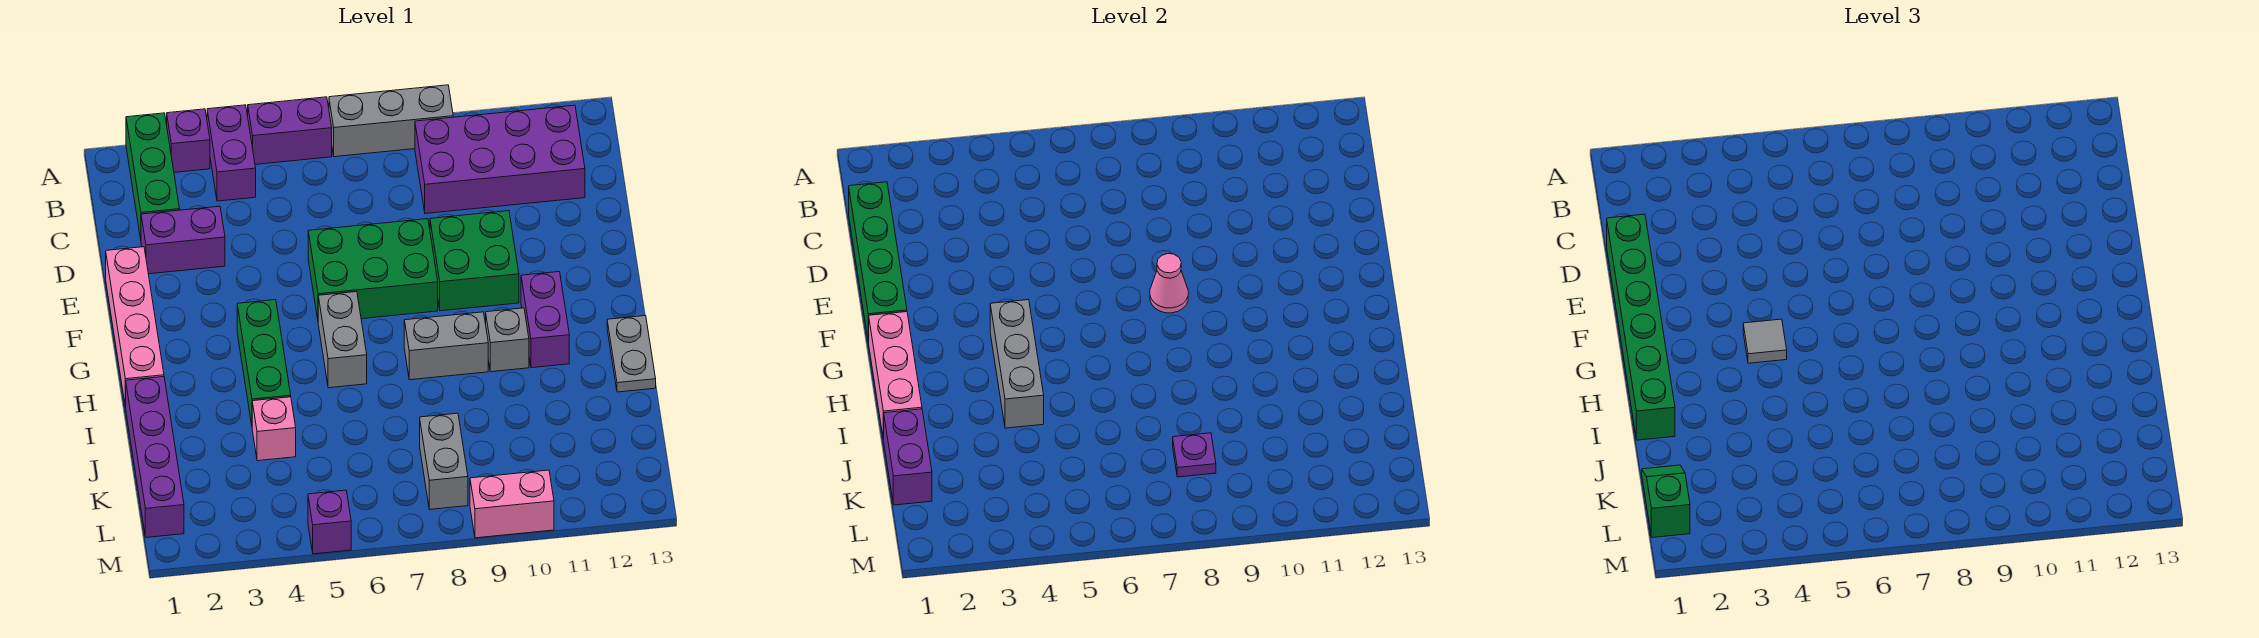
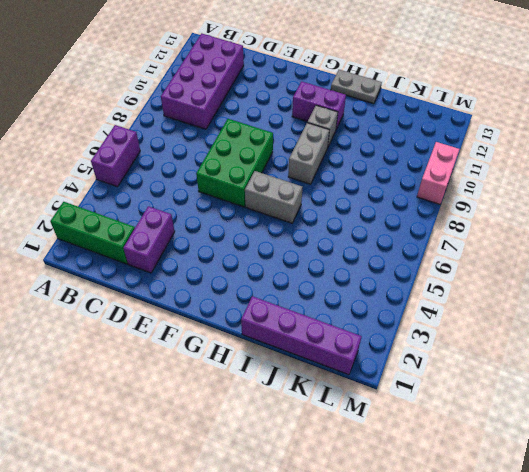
none -> purple 1x1 brick [167,109,210,172]
none -> purple 1x2 brick [207,105,256,201]
none -> grey 1x3 brick [329,85,453,157]
none -> pink 1x4 brick [106,247,164,408]

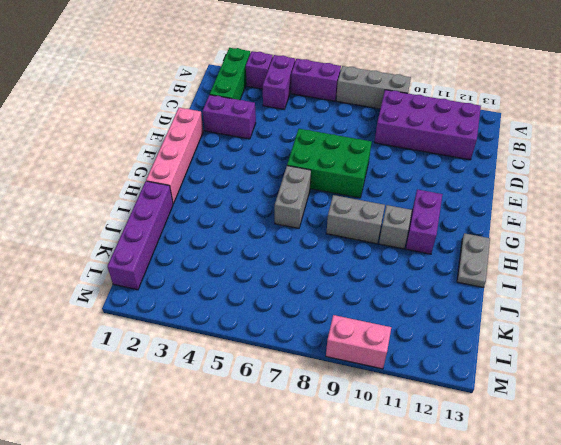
none -> green 2x2 brick [430,211,519,311]
none -> green 1x3 brick [237,300,291,425]
none -> pink 1x1 brick [252,397,296,461]
none -> grey 1x2 brick [420,413,468,509]

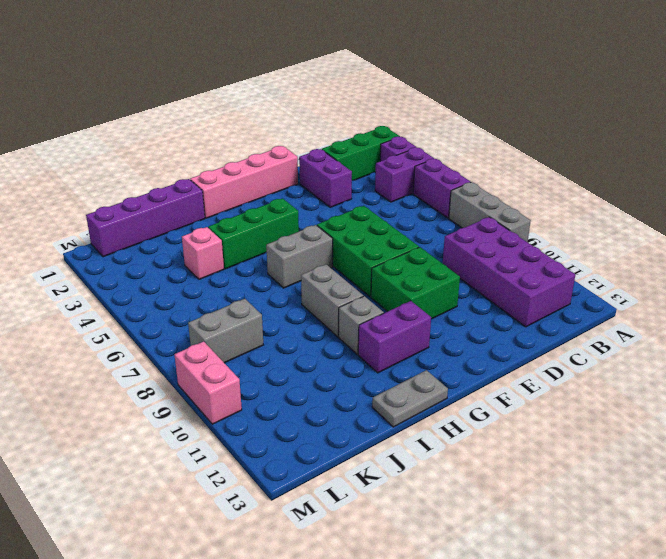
none -> purple 1x1 brick [308,490,351,554]
none -> green 1x4 brick [849,182,907,343]
none -> pink 1x1 cone [1150,254,1188,313]
none -> pink 1x3 brick [869,312,922,440]

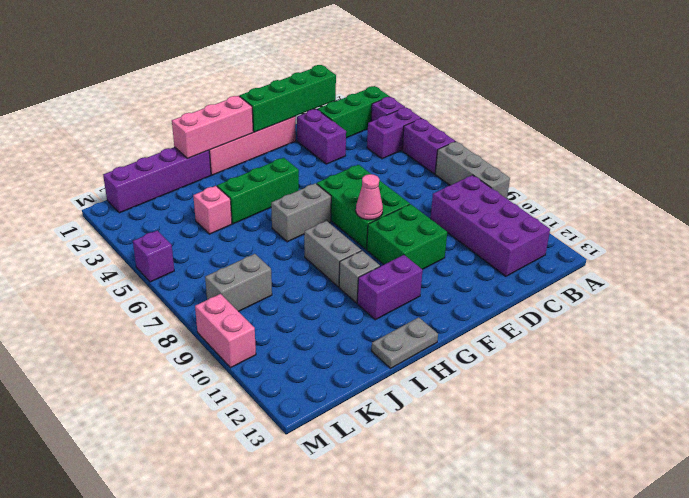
none -> grey 1x3 brick [990,300,1044,428]
none -> purple 1x2 brick [884,409,932,505]
none -> purple 1x1 plate [1173,433,1216,477]
none -> green 1x6 brick [1607,214,1675,440]

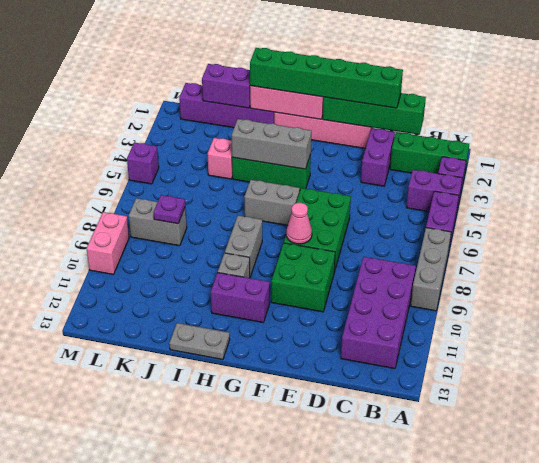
none -> grey 1x1 tile [1743,319,1787,363]
none -> green 1x2 slope [1642,465,1690,537]

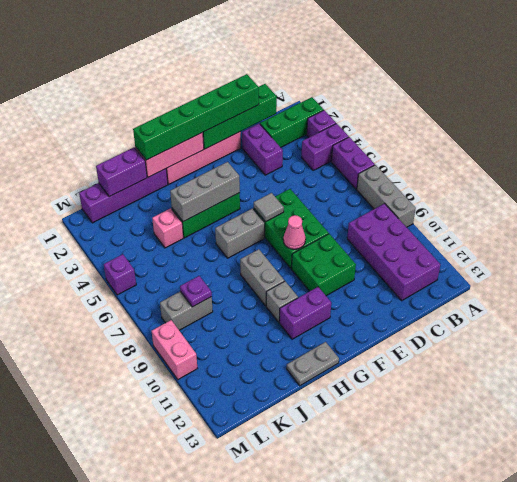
grey 1x1 tile [254,193,284,222] -> grey 1x1 tile moved to [1743,319,1787,363]
none -> green 1x2 slope [1642,465,1690,537]

